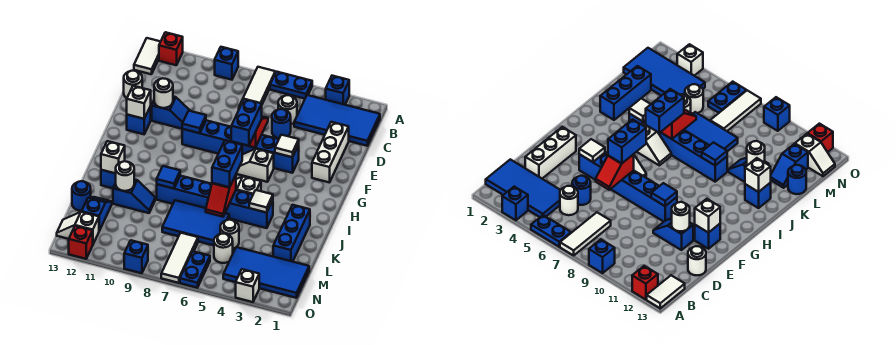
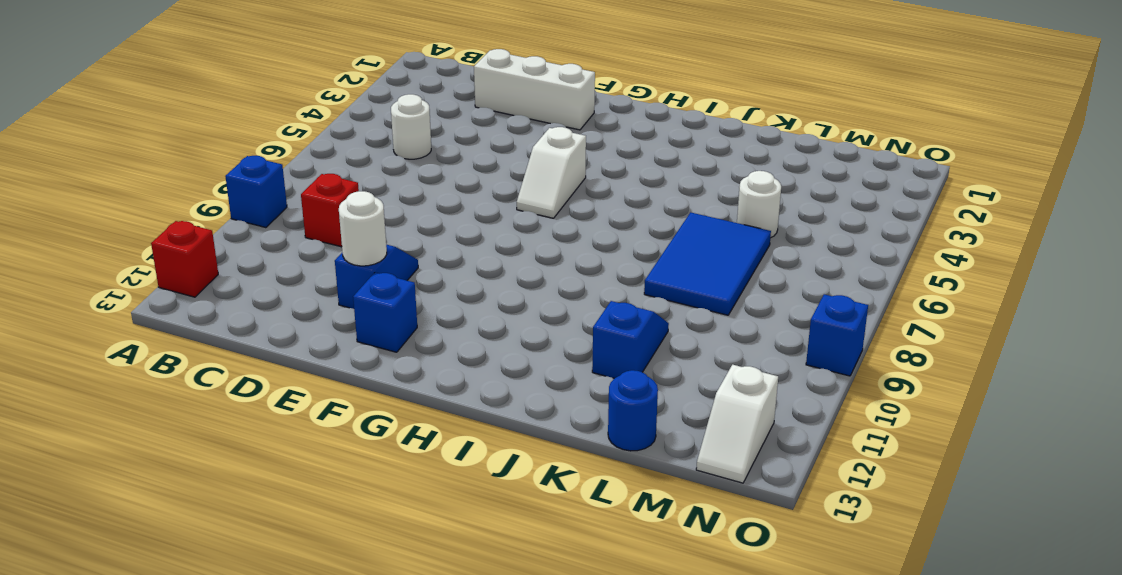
red 1x1 brick [301,174,359,247] -> red 1x1 brick moved to [69,226,93,259]
none -> blue 1x1 brick [326,76,349,105]
none -> blue 1x2 plate [270,72,312,99]
none -> white 1x3 tile [239,67,275,109]
none -> white 1x2 tile [134,38,161,74]

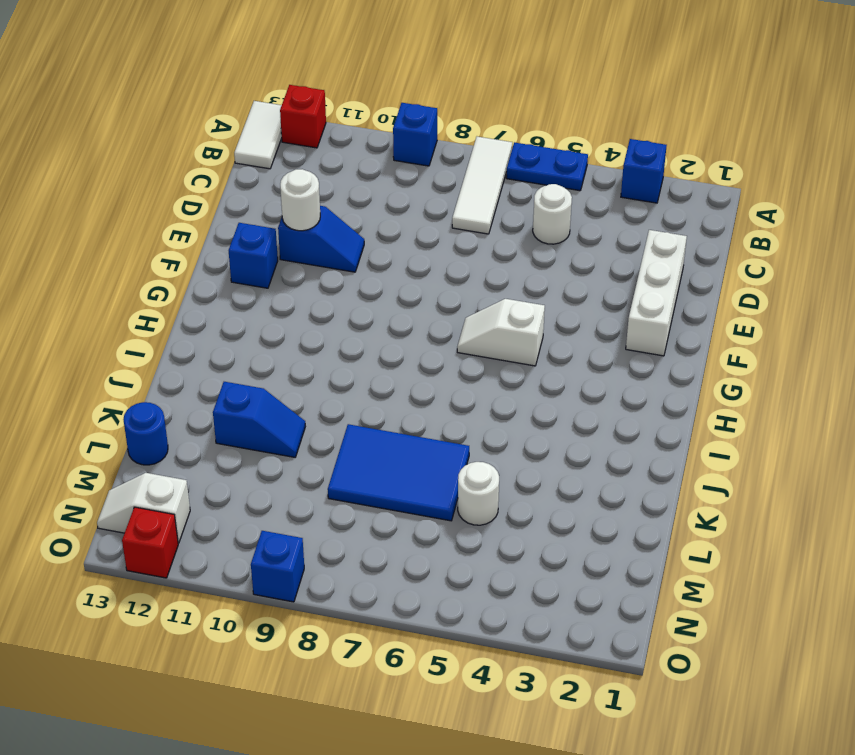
none -> blue 2x4 tile [294,95,380,146]
none -> blue 1x1 round brick [272,109,291,138]
none -> white 1x1 round brick [124,71,142,98]
none -> blue 1x6 brick [182,120,299,173]

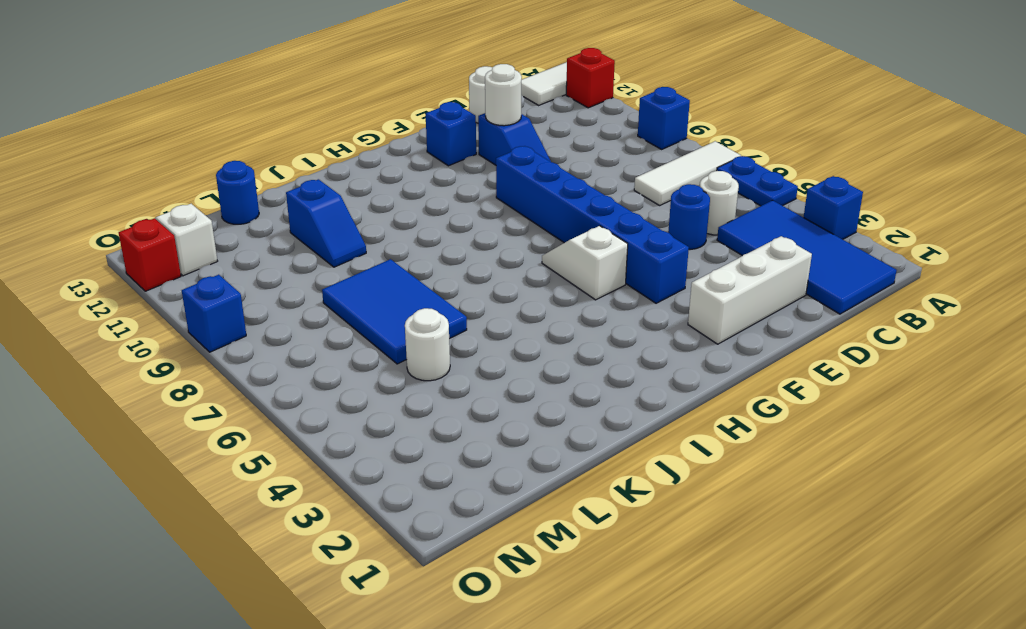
none -> white 1x2 slope [236,177,261,194]
none -> blue 1x3 brick [273,205,310,262]
none -> blue 1x6 brick [157,176,273,228]
none -> blue 1x1 brick [101,170,116,188]

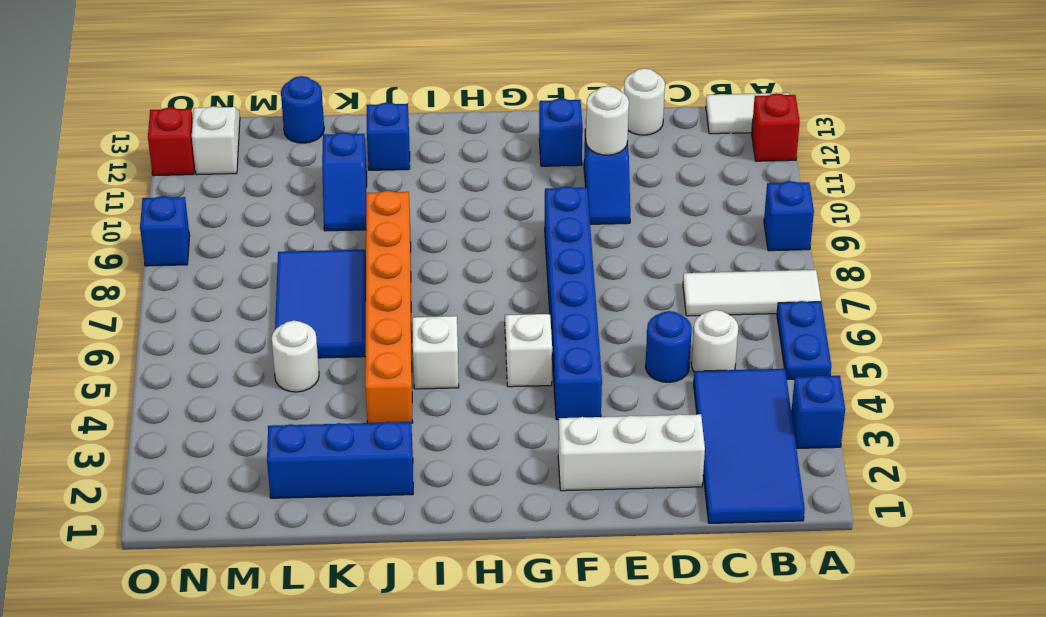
orange 1x6 brick [365,191,413,423] -> blue 1x6 brick [157,176,273,228]
none -> blue 1x2 slope [82,197,112,231]
none -> blue 2x4 tile [223,247,309,298]
none -> white 1x1 round brick [214,234,233,263]
none -> white 1x3 tile [161,233,198,283]

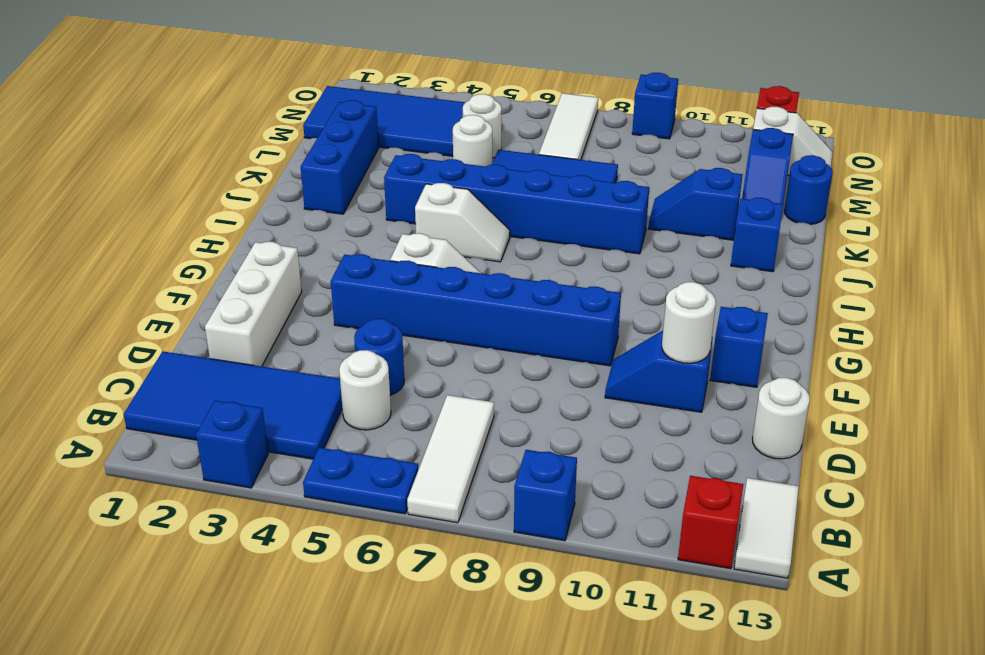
none -> blue 1x2 plate [180,251,210,288]
none -> white 1x1 brick [236,269,259,302]
none -> red 1x2 slope [249,116,268,148]
none -> white 1x1 tile [275,135,299,157]

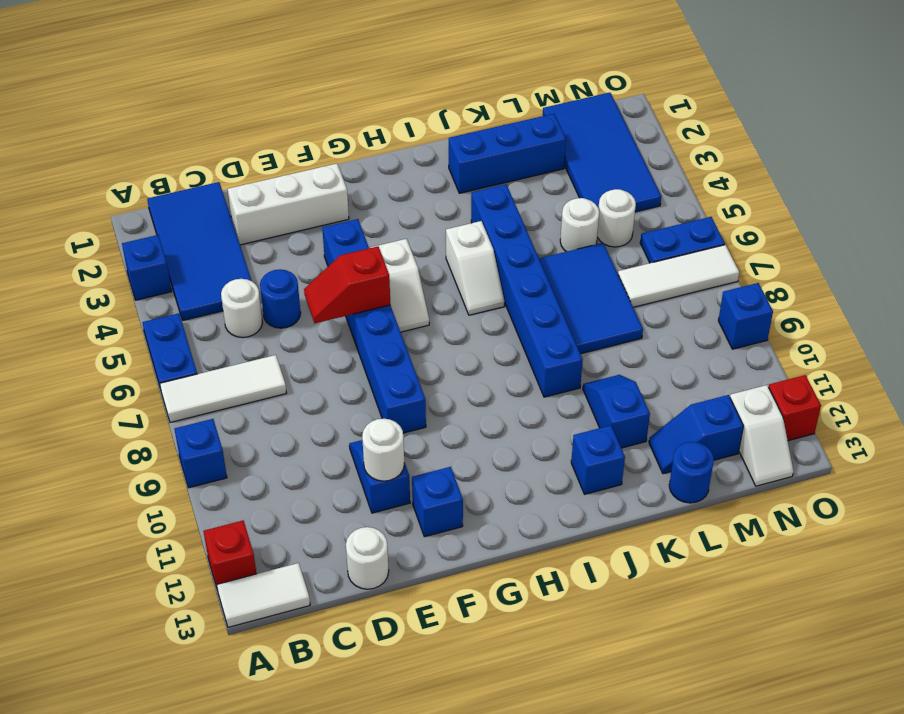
none -> white 1x1 brick [236,269,259,302]
none -> white 1x1 tile [275,135,299,157]
none -> blue 1x1 tile [182,111,206,133]
none -> white 1x1 brick [127,86,151,119]

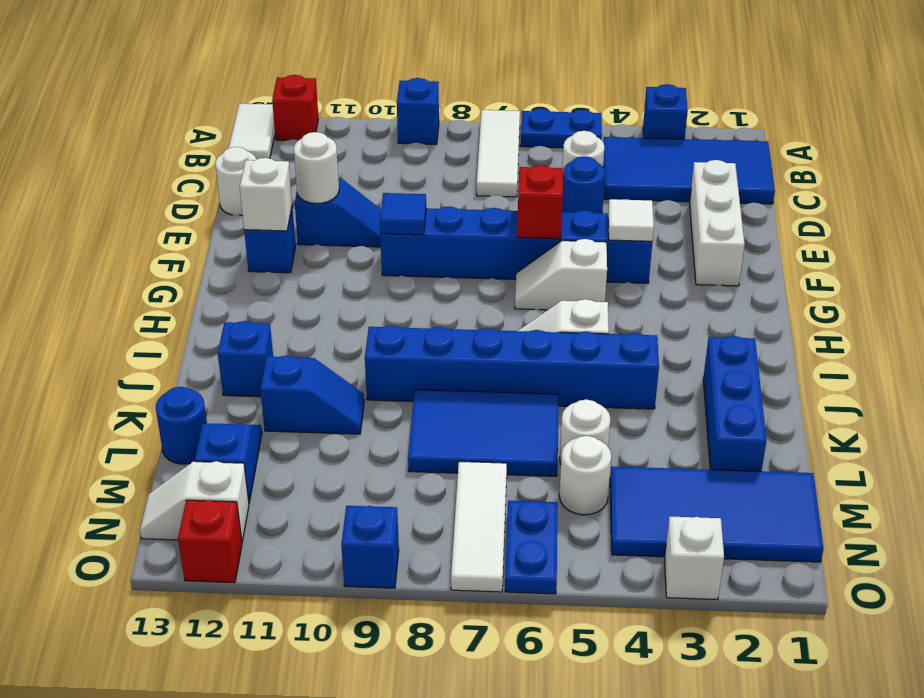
none -> white 1x1 tile [249,190,273,213]
none -> red 1x2 slope [206,175,236,217]
none -> blue 1x1 tile [157,166,180,189]
none -> white 1x1 brick [101,141,125,173]

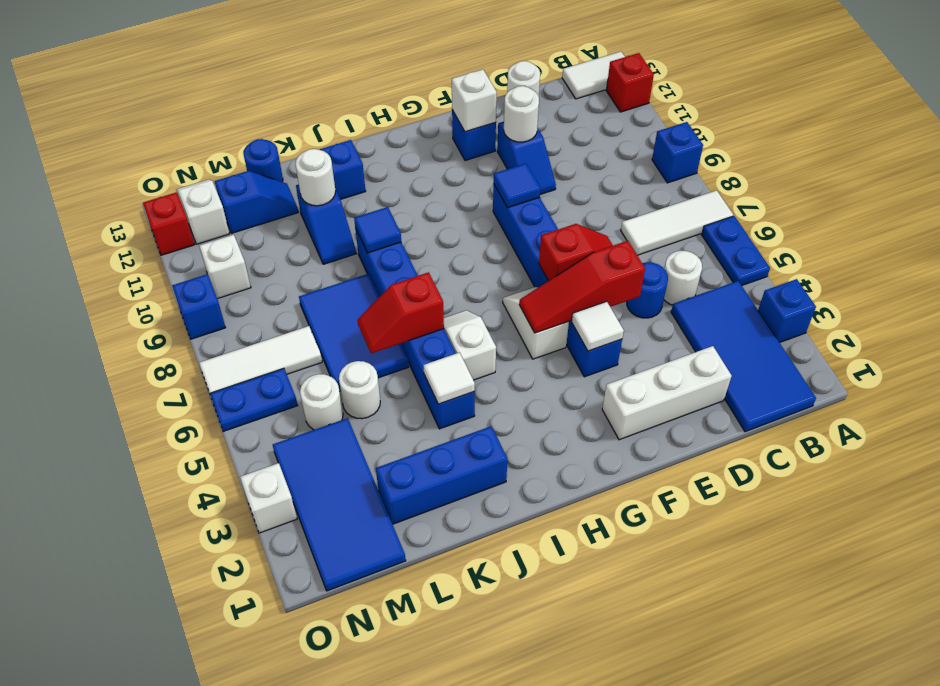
red 1x3 slope [519,241,645,333] -> none
white 1x1 brick [199,235,251,299] -> white 1x1 brick moved to [101,141,125,173]
none -> blue 1x2 brick [231,99,262,146]
none -> blue 1x2 brick [212,141,242,187]

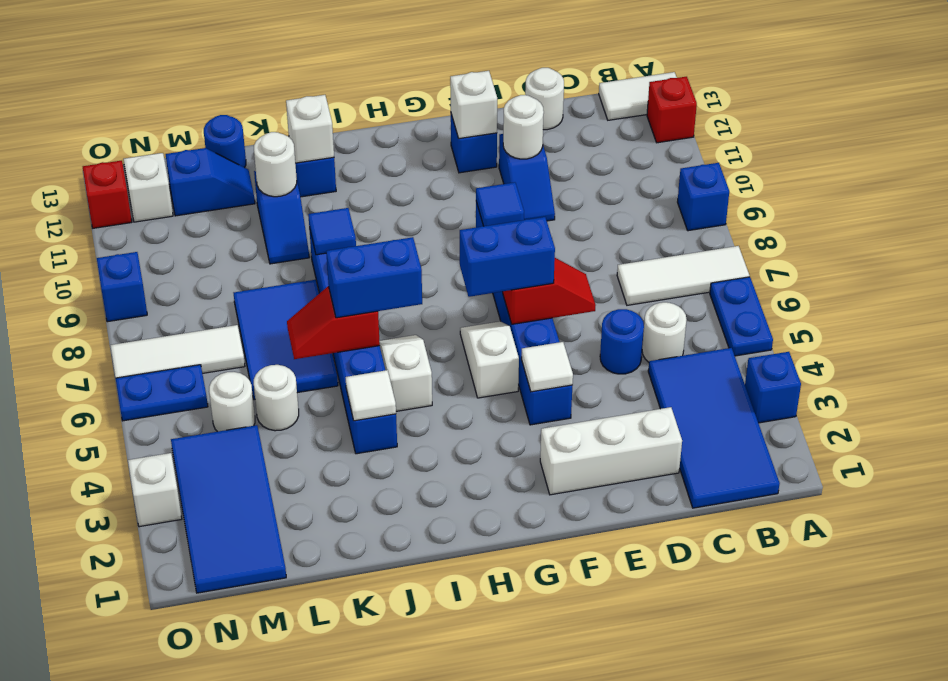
none -> blue 1x3 brick [273,205,310,262]

